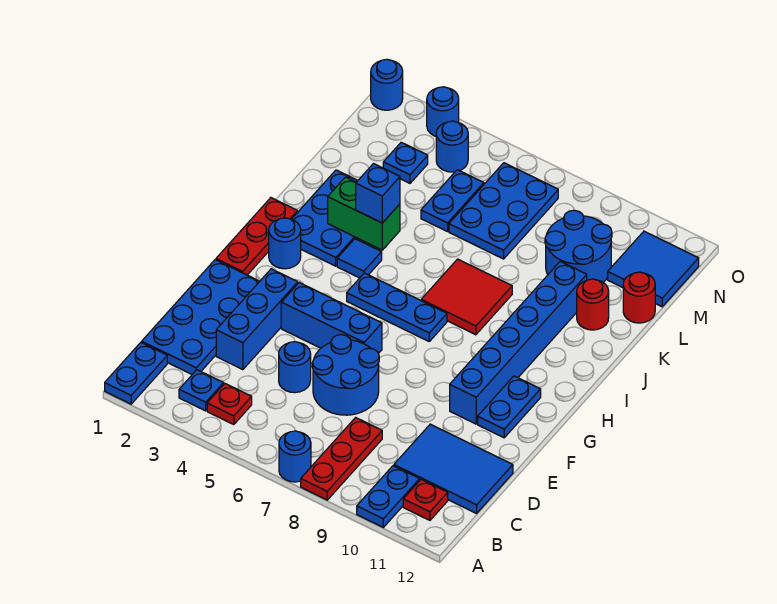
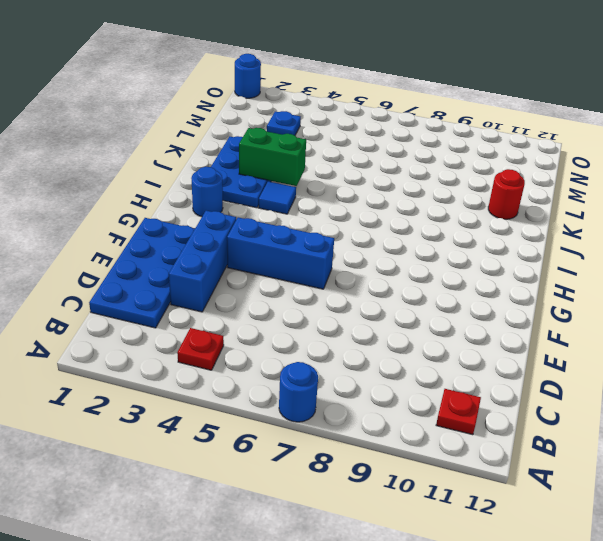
none -> blue 1x2 plate [105,342,167,404]
none -> red 1x3 plate [301,418,382,500]
none -> blue 1x2 plate [357,466,420,527]
none -> blue 1x1 plate [179,370,224,411]

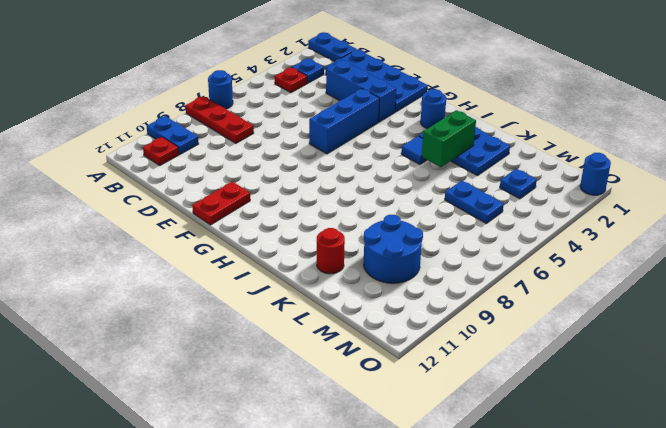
red 1x2 plate [192,181,250,225] -> blue 1x2 plate [478,376,541,438]
none -> blue 2x3 tile [394,424,513,514]
none -> blue 1x1 round brick [279,342,311,393]
none -> blue 2x2 round brick [312,335,379,415]
none -> blue 1x6 brick [450,261,587,424]

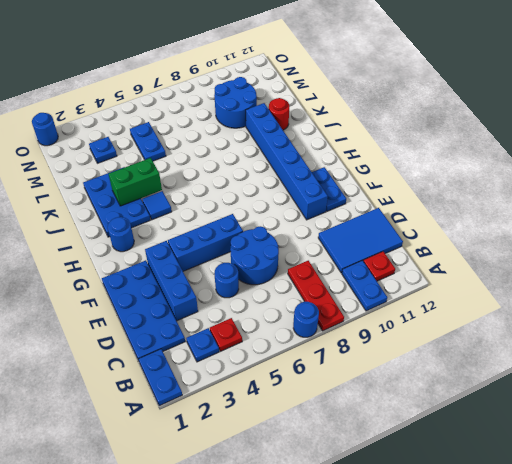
none -> red 1x3 plate [216,198,297,275]
none -> blue 1x3 plate [347,273,447,341]
none -> red 2x2 tile [421,259,512,335]
none -> blue 2x3 plate [449,163,558,259]

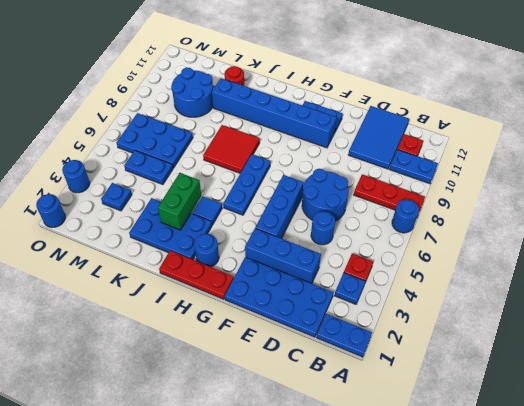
none -> red 1x1 round brick [623,272,655,323]
none -> blue 2x2 tile [608,231,699,307]
none -> blue 1x1 round brick [436,121,468,172]
none -> blue 1x1 brick [356,164,400,223]

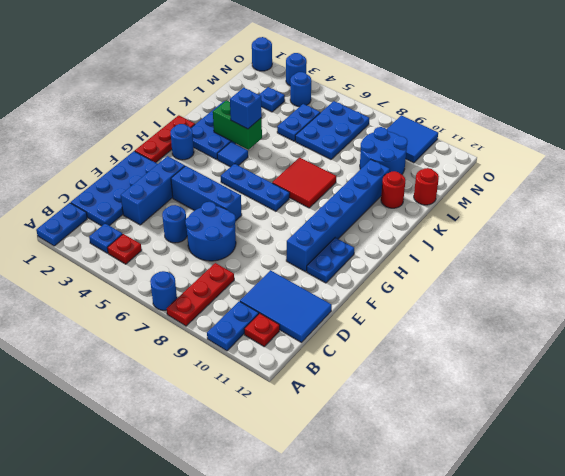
blue 2x2 tile [387,115,438,163] -> blue 2x2 tile moved to [608,231,699,307]

